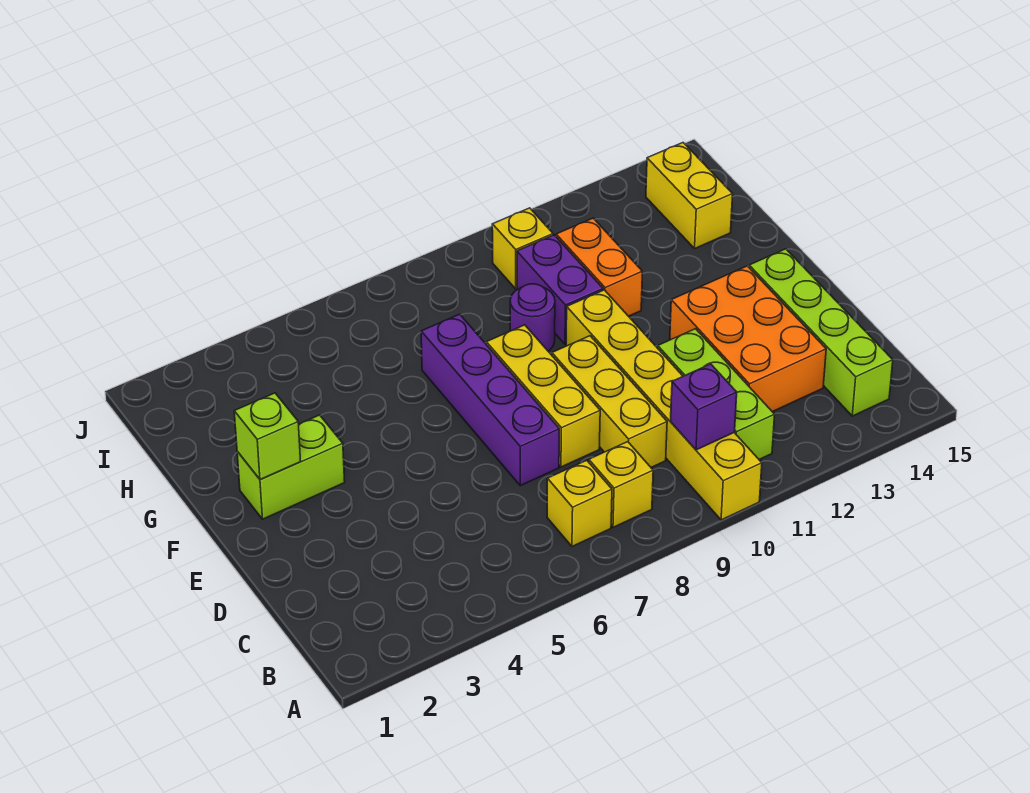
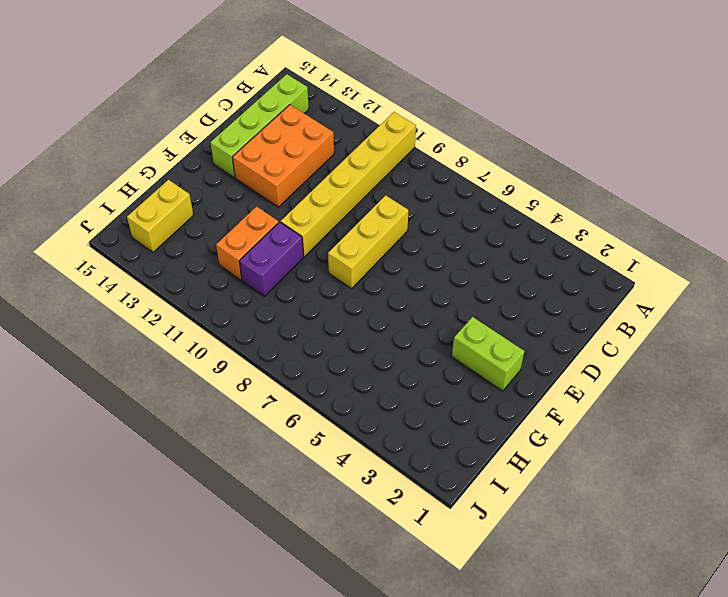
none -> yellow 1x1 brick [547,460,612,547]
none -> yellow 1x1 brick [589,442,653,527]
none -> lime 1x3 brick [658,329,775,460]

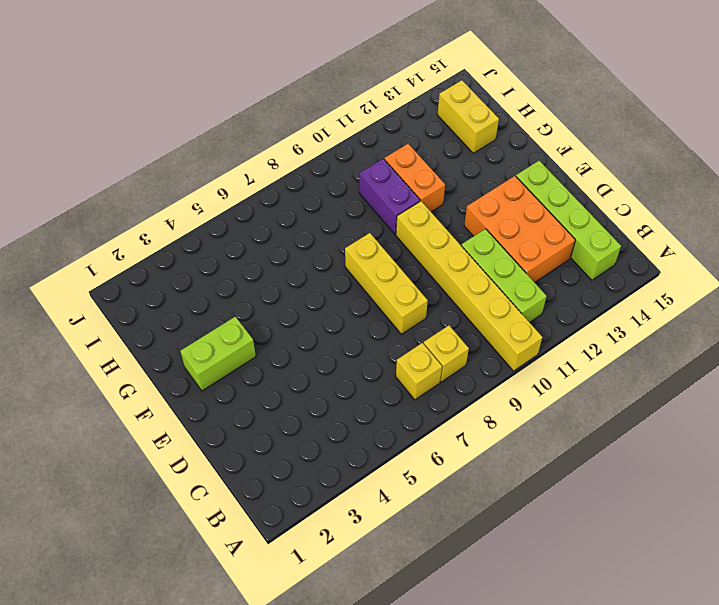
none -> yellow 1x3 brick [552,336,667,467]
none -> purple 1x4 brick [421,314,559,486]
none -> purple 1x1 round brick [510,284,555,351]

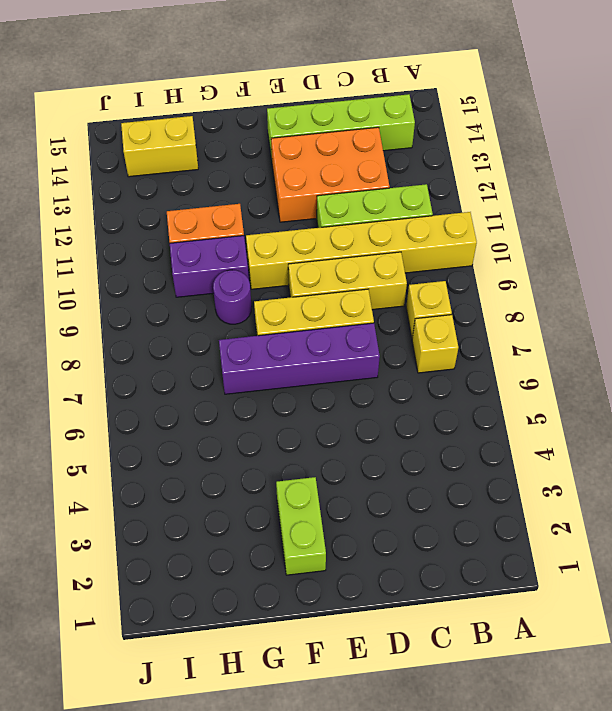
none -> yellow 1x1 brick [492,208,553,289]
none -> purple 1x1 brick [670,364,737,450]
none -> lime 1x1 brick [234,393,301,479]

